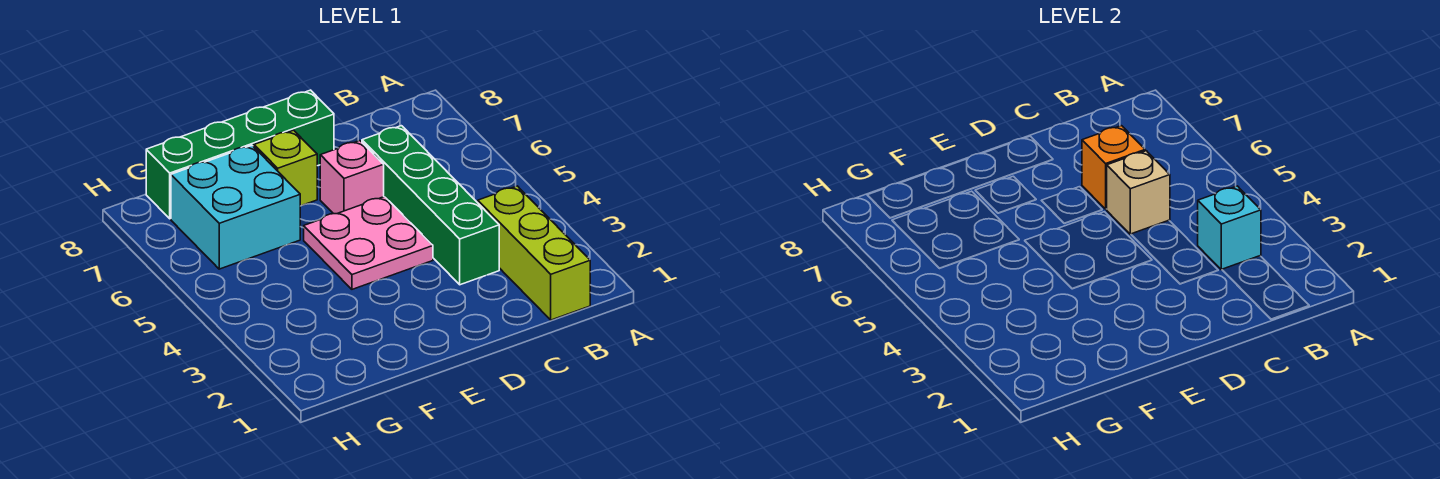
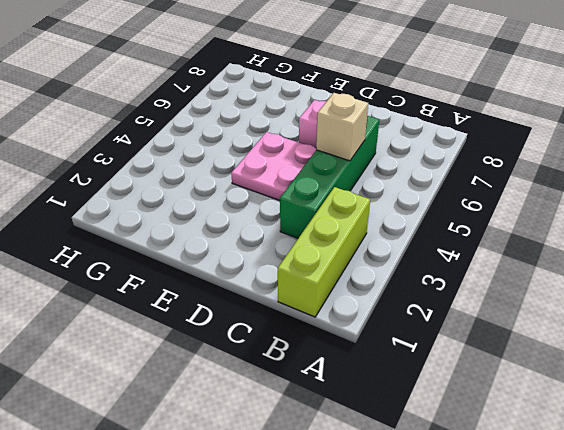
none -> green 1x4 brick [146,90,334,219]
none -> lime 1x1 brick [254,130,317,206]

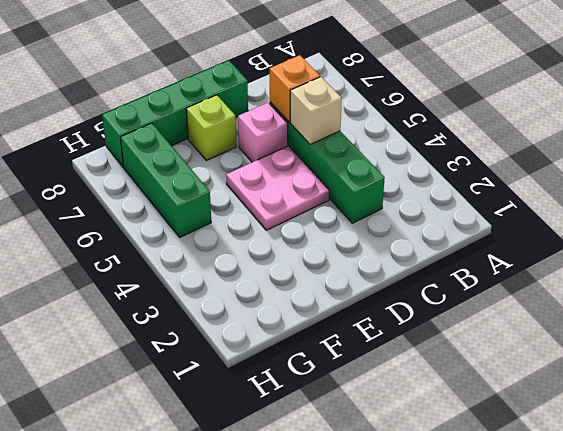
green 1x3 brick [121,123,211,237] -> cyan 2x2 brick [171,145,300,269]
none -> lime 1x3 brick [478,186,590,320]
none -> cyan 1x1 brick [1198,186,1261,270]

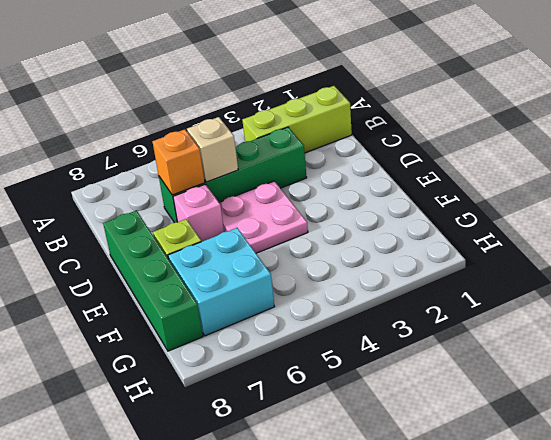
none -> cyan 1x1 brick [1198,186,1261,270]

